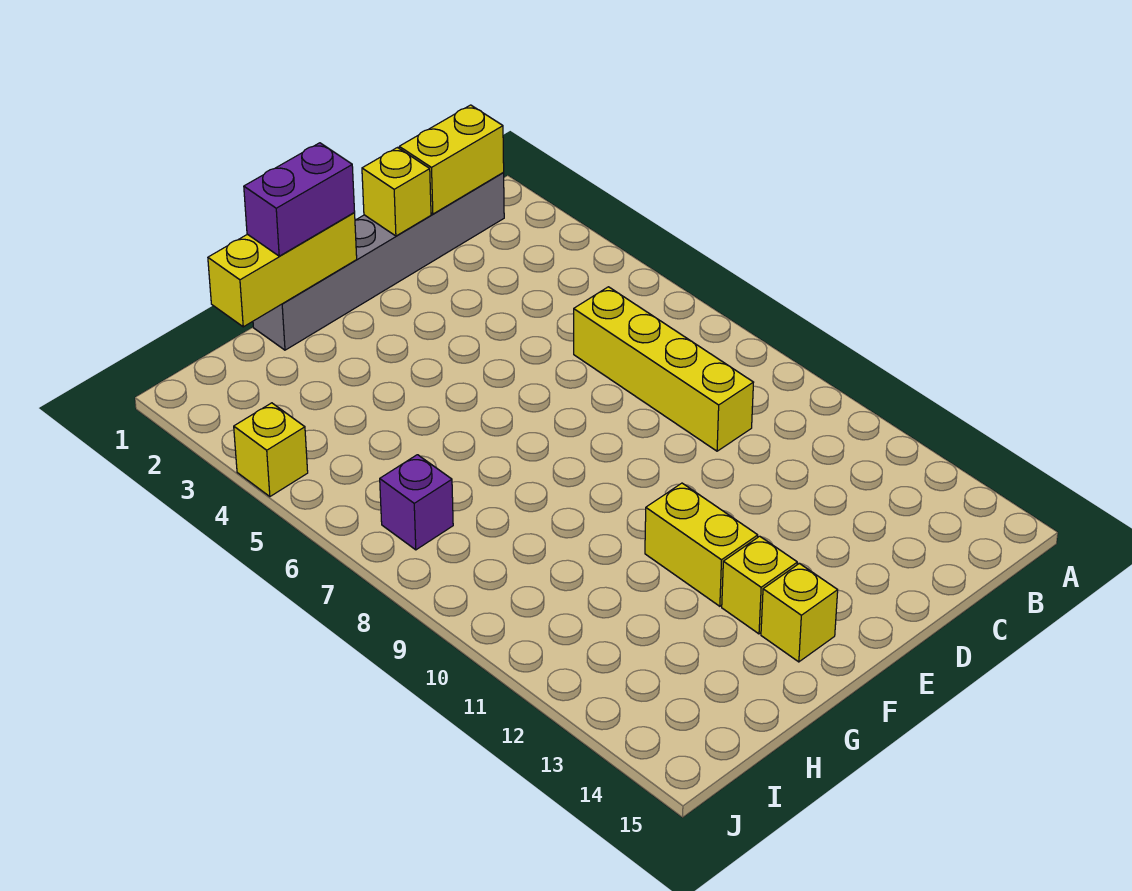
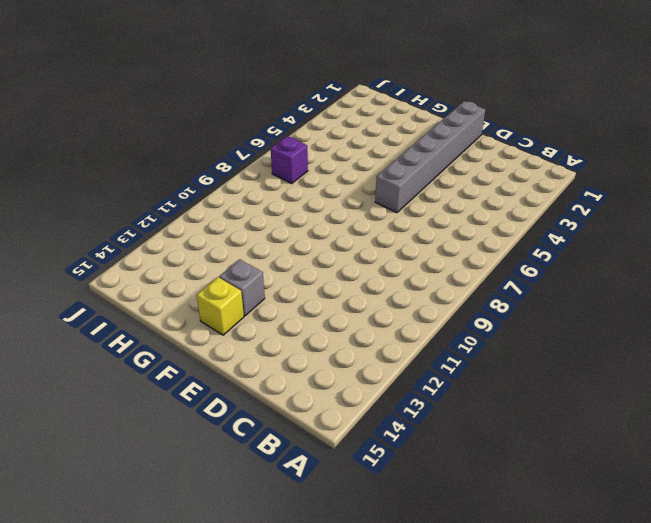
grey 1x6 brick [375,101,485,213] -> grey 1x6 brick turned to [253,173,504,350]
grey 1x1 brick [219,259,265,316] -> yellow 1x1 brick [722,536,797,634]
none -> yellow 1x4 brick [574,287,754,451]
none -> yellow 1x2 brick [645,483,758,606]

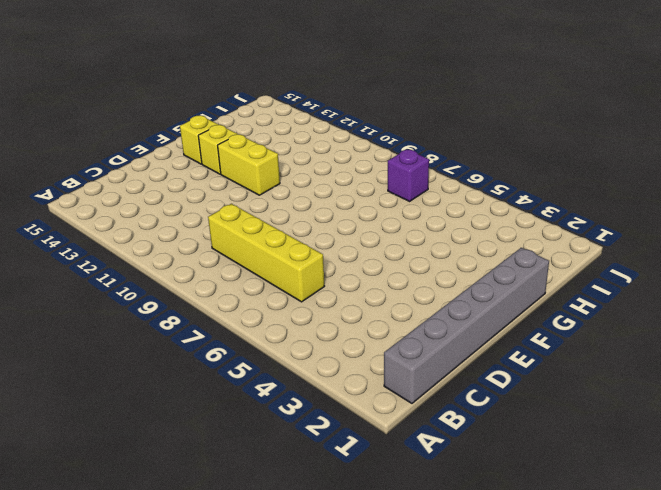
none -> yellow 1x1 brick [234,403,308,497]
none -> yellow 1x2 brick [399,105,504,214]

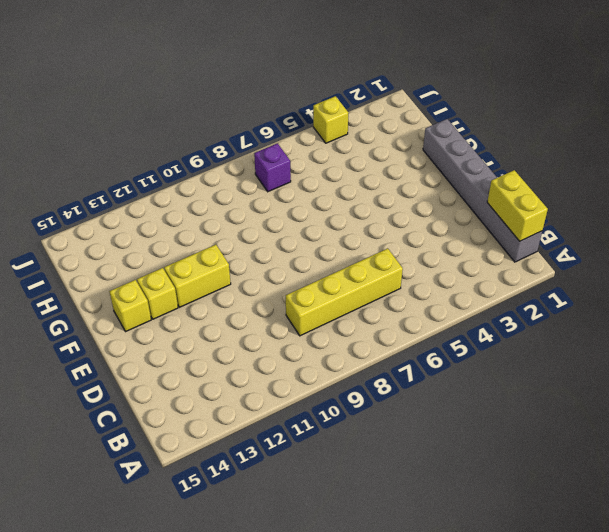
none -> yellow 1x1 brick [362,148,431,236]
none -> yellow 1x3 brick [208,213,357,327]

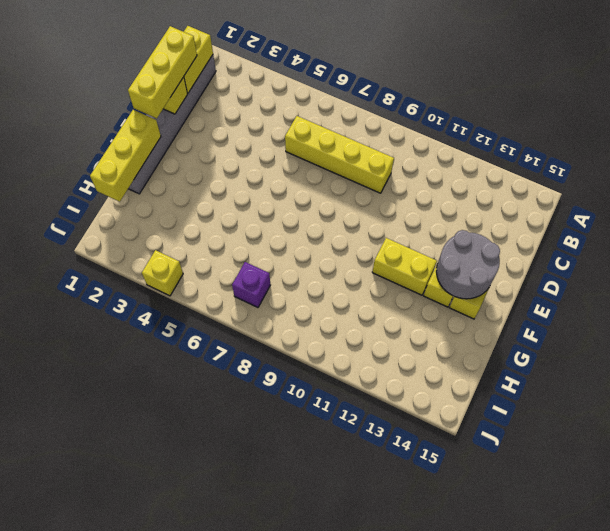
yellow 1x3 brick [128,26,197,118] -> none
grey 2x2 round brick [436,230,500,299] -> none
none -> purple 1x2 brick [244,143,355,256]

